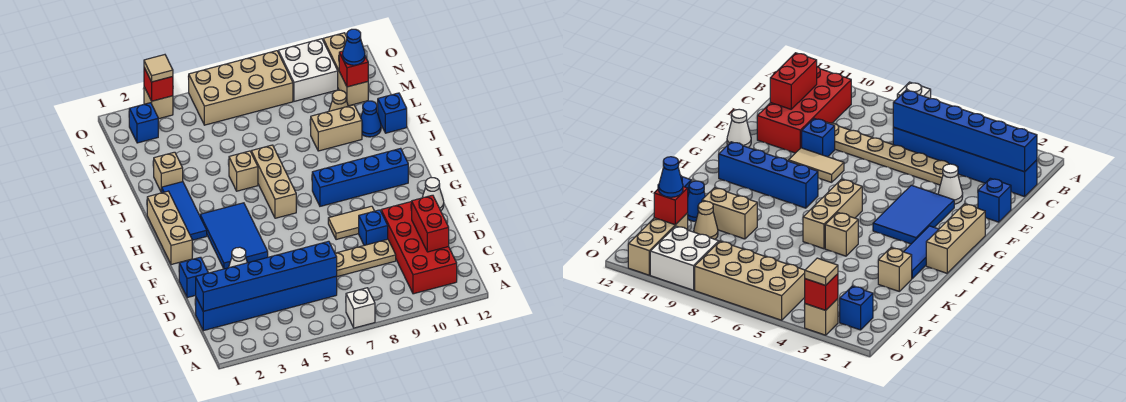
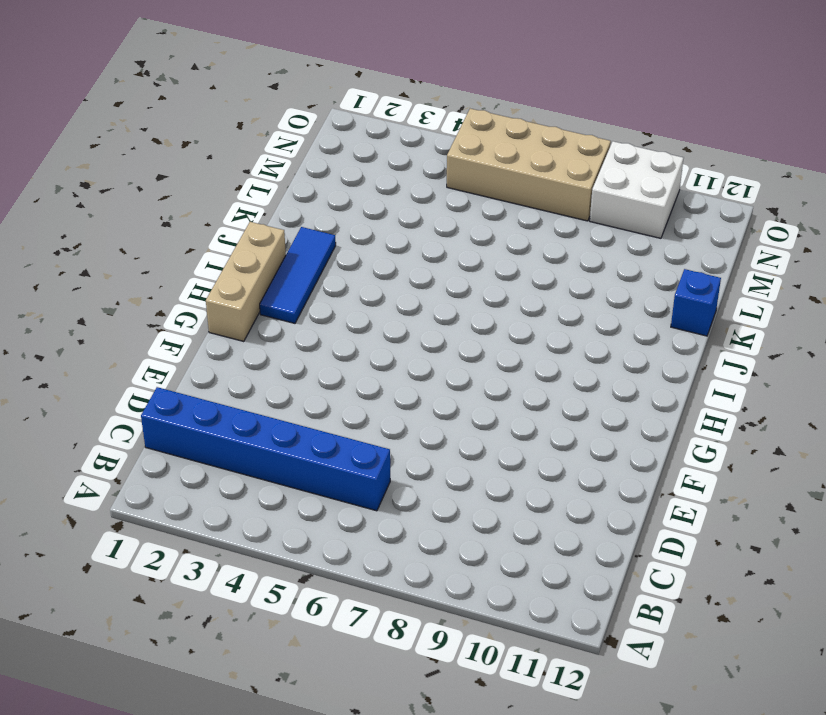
none -> white 1x1 brick [346,288,375,328]
none -> red 2x4 brick [381,201,457,294]
none -> tan 1x6 plate [335,239,396,277]
none -> blue 1x1 brick [179,257,208,298]

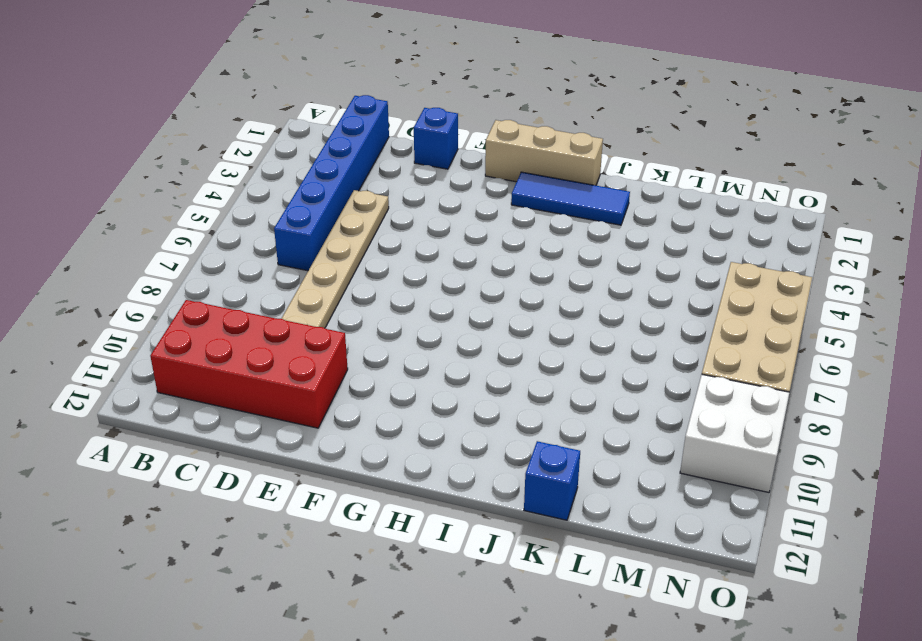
none -> white 1x1 brick [346,288,375,328]
none -> white 1x1 cone [229,247,247,268]
none -> blue 1x1 brick [359,210,388,245]
none -> blue 2x3 tile [200,203,268,269]

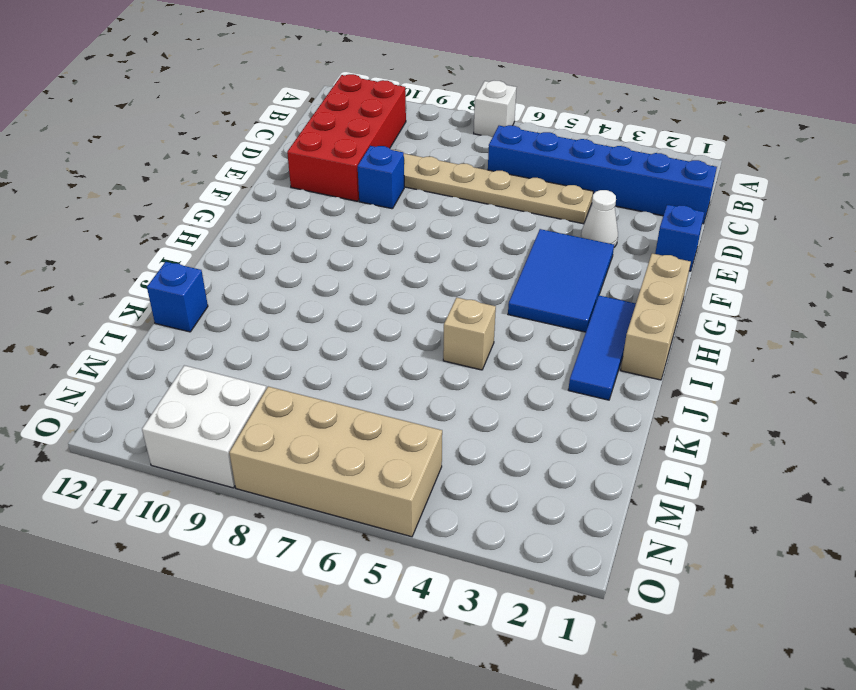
none -> tan 1x2 tile [328,206,374,240]
none -> white 1x1 cone [422,178,444,211]
none -> tan 1x3 brick [251,145,296,218]
none -> blue 1x4 brick [312,148,408,206]

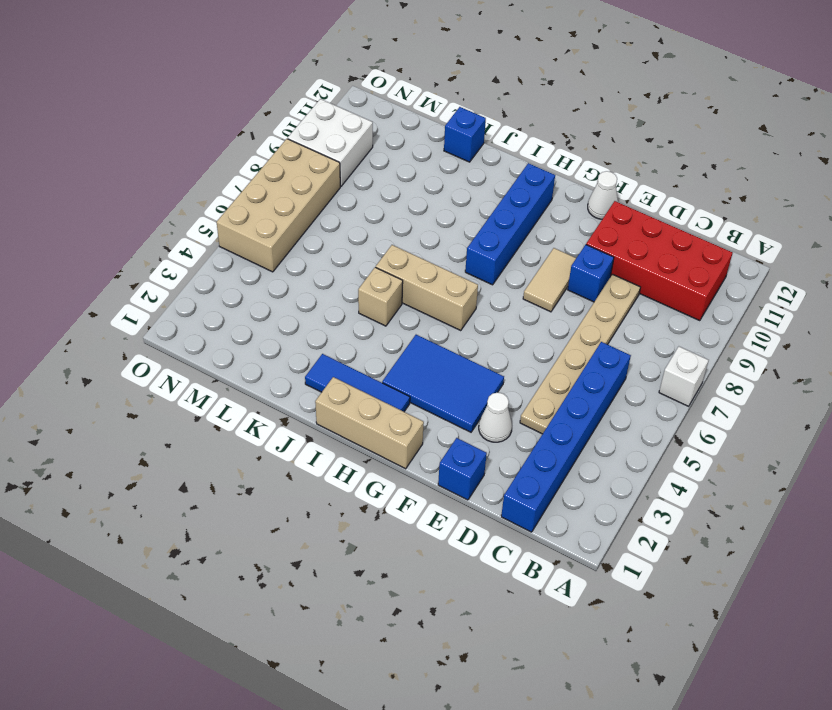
none -> tan 1x1 brick [154,152,183,192]
none -> tan 1x2 brick [311,105,362,151]
none -> blue 1x1 cone [361,101,381,137]
none -> tan 1x1 cone [329,90,348,111]

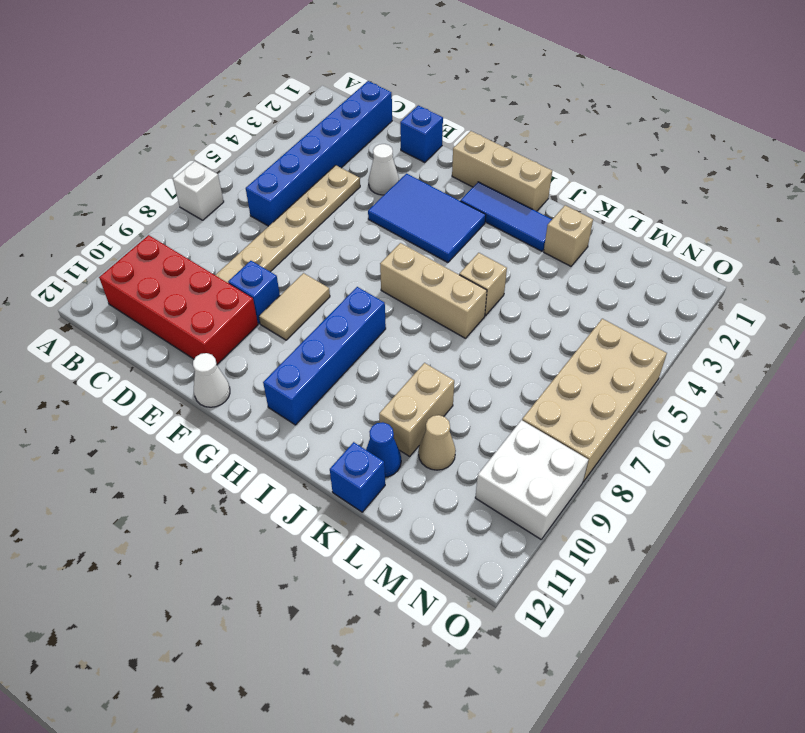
none -> tan 1x3 brick [323,33,368,106]
none -> blue 1x1 brick [129,103,158,143]
none -> tan 1x1 brick [144,87,173,119]
none -> blue 1x6 brick [196,241,337,311]

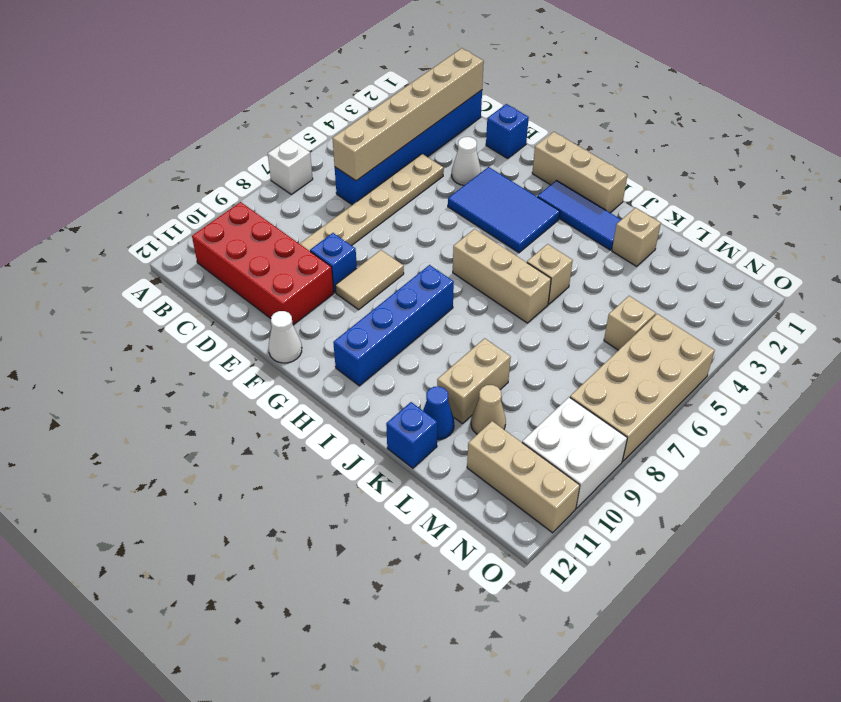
tan 1x6 brick [332,48,484,181] -> blue 1x6 brick [196,241,337,311]
tan 1x1 brick [604,296,656,350] -> tan 1x1 brick moved to [144,87,173,119]
none -> blue 1x1 brick [129,103,158,143]
none -> red 1x2 brick [412,195,449,252]
none -> red 1x1 brick [339,51,368,87]
none -> red 1x1 brick [144,68,173,101]

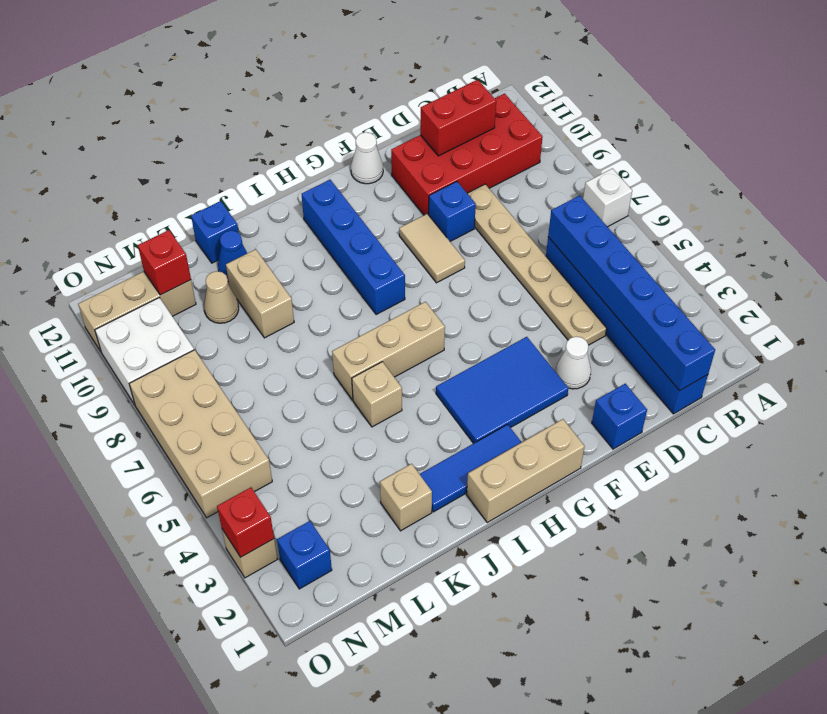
none -> blue 1x1 cone [342,29,365,65]
none -> tan 1x1 tile [144,55,173,82]

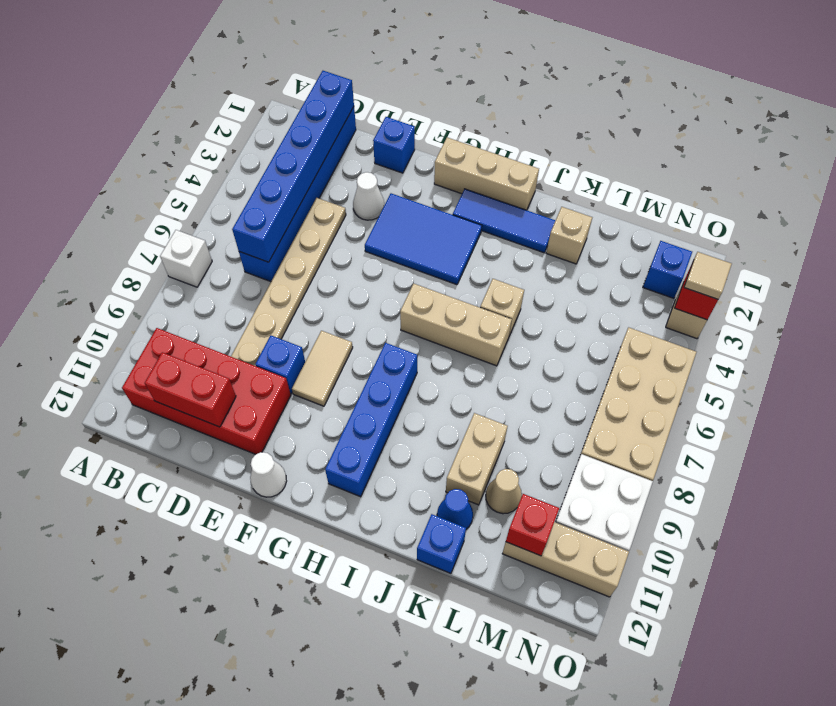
none -> blue 1x1 cone [342,29,365,65]

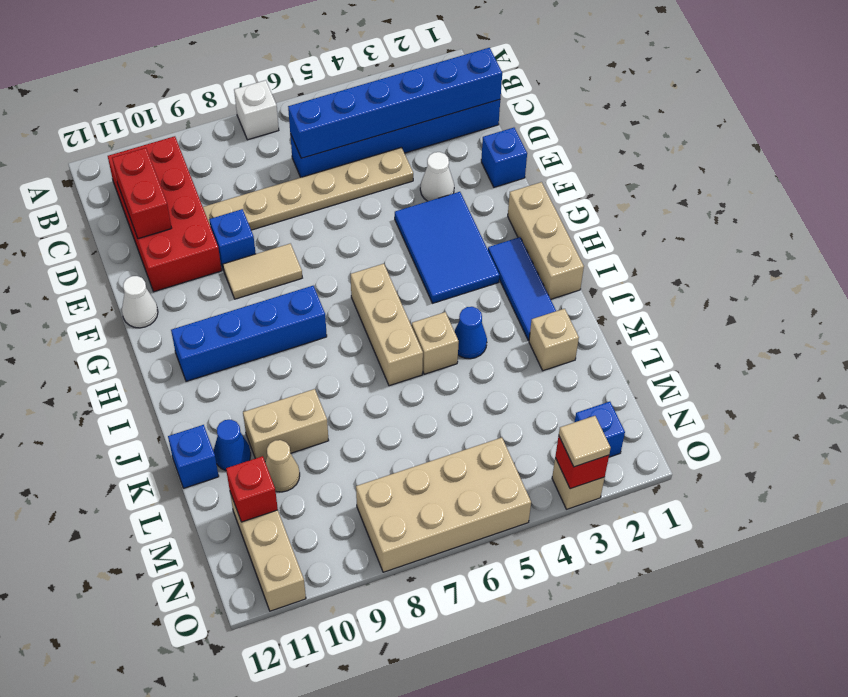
blue 1x1 cone [454,307,487,359] -> blue 1x1 cone moved to [342,29,365,65]
none -> white 2x2 brick [278,39,338,101]

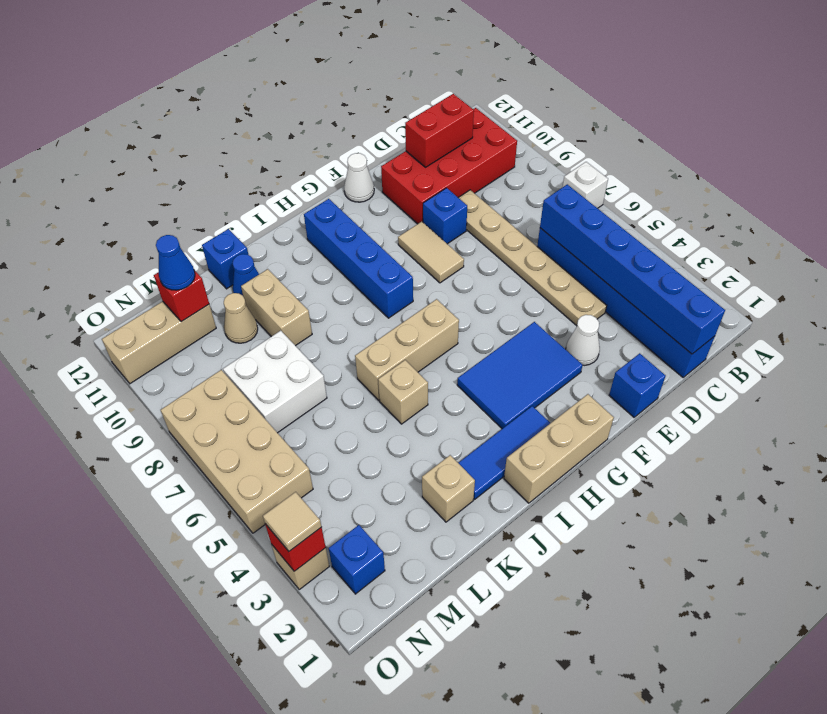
white 2x2 brick [223,331,327,433] -> white 2x2 brick moved to [278,39,338,101]

